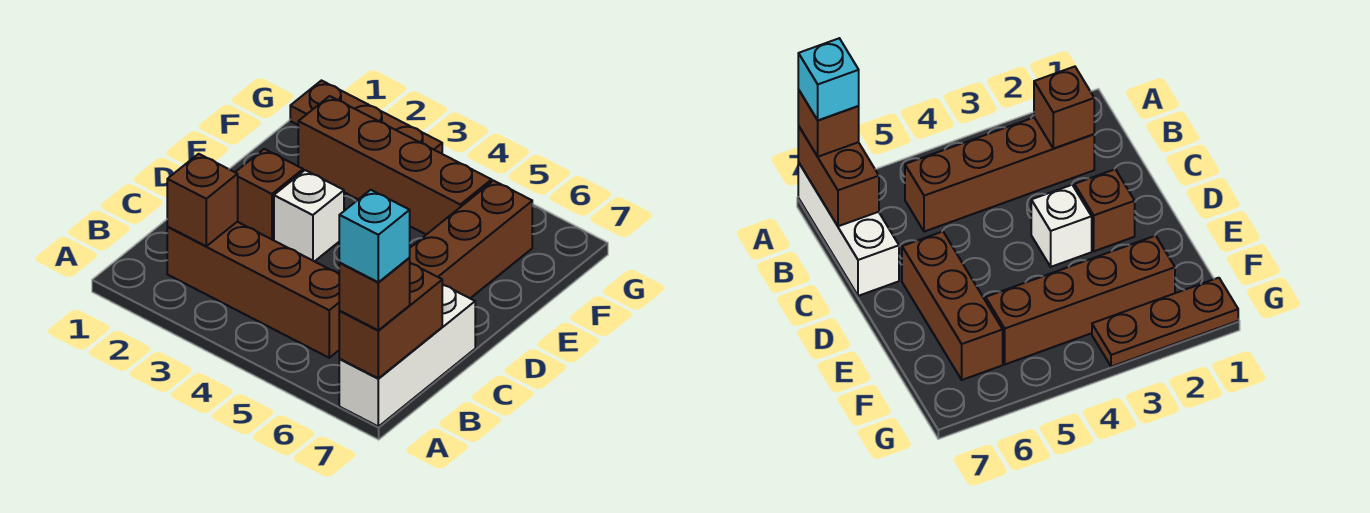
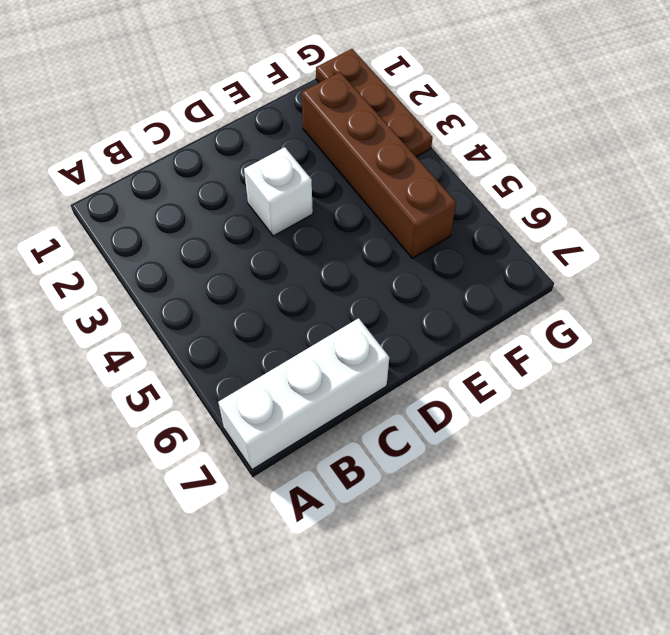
none -> brown 1x4 brick [167,222,339,358]
none -> brown 1x1 brick [235,149,303,240]

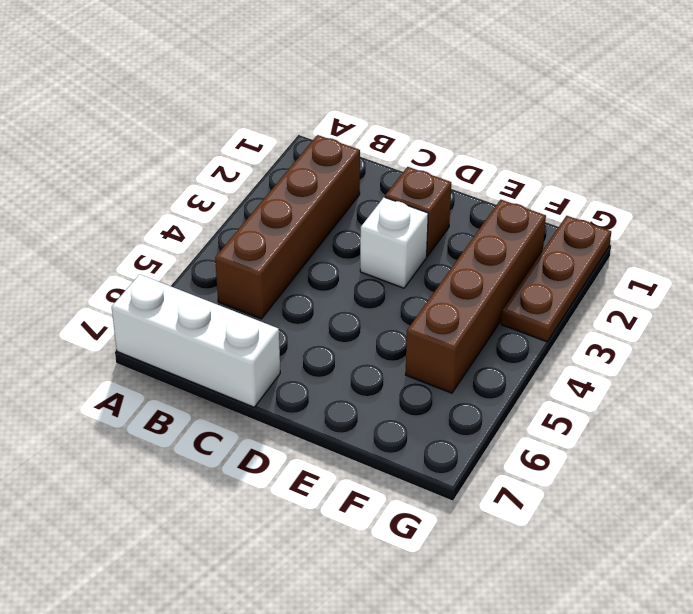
none -> brown 1x3 brick [410,181,532,298]
none -> brown 1x2 brick [339,263,442,378]

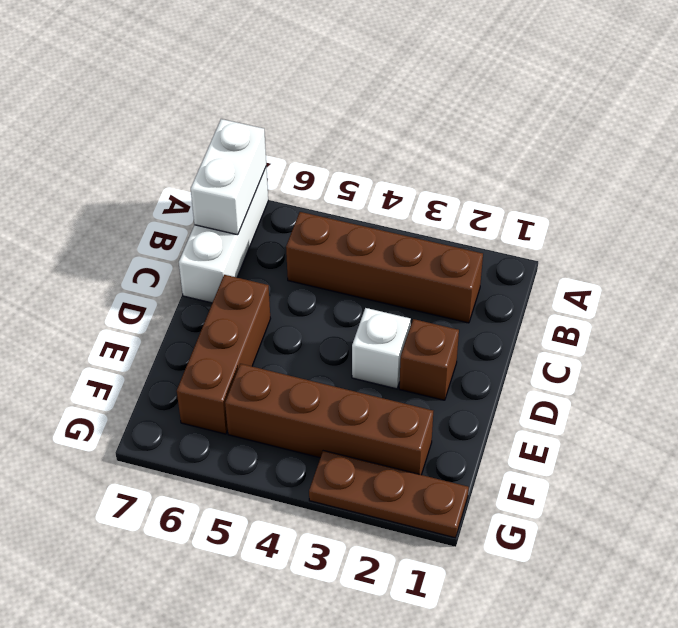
white 1x2 brick [191,119,266,235] -> brown 1x2 brick [339,263,442,378]
none -> brown 1x1 brick [167,154,238,246]
none -> brown 1x1 brick [339,258,410,330]

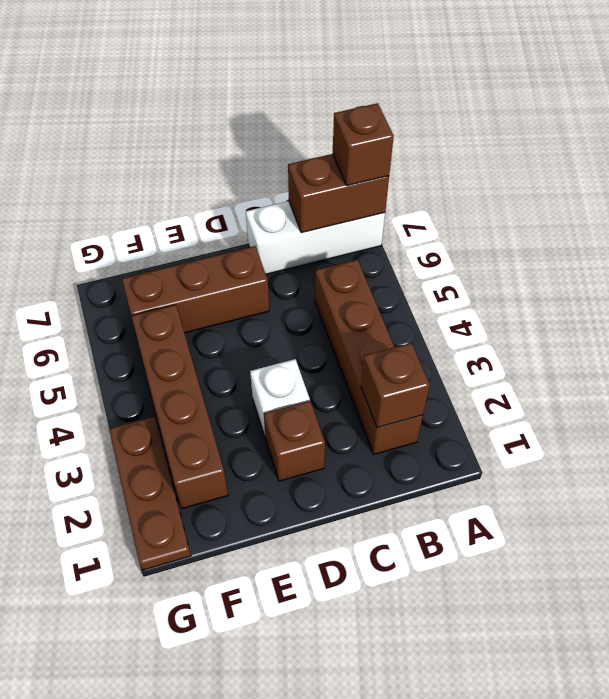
none -> cyan 1x1 brick [339,190,410,282]

